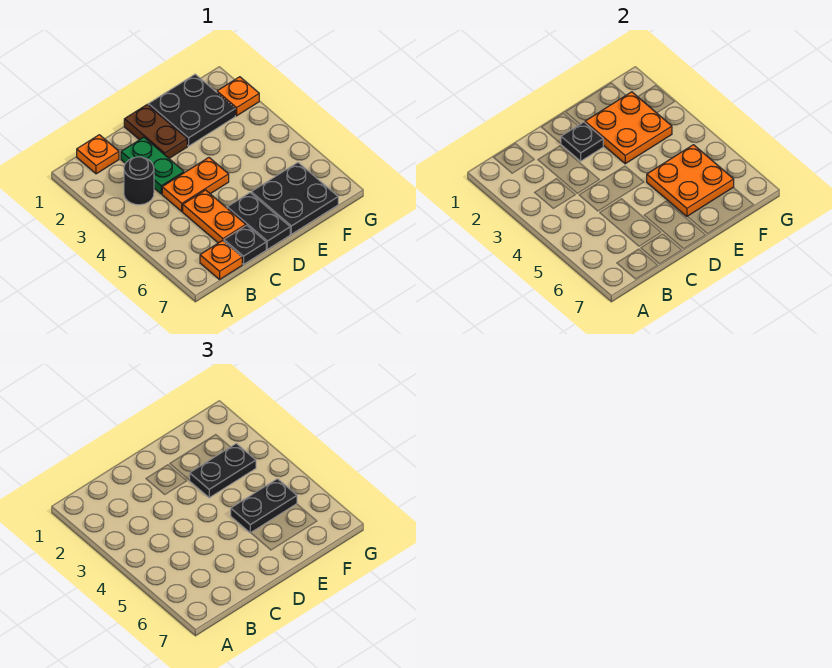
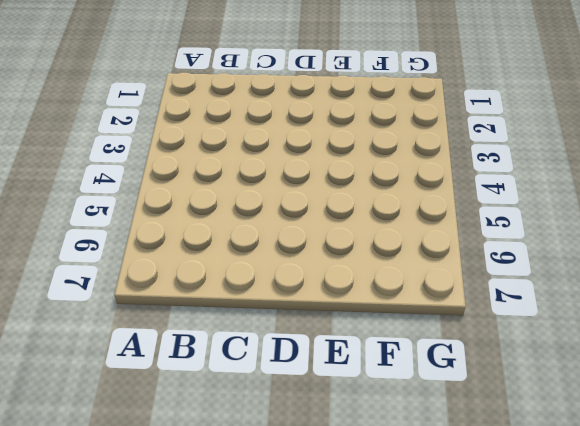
none -> orange 1x1 plate [77,135,119,174]
none -> black 1x1 round brick [124,157,154,205]
none -> orange 1x1 plate [200,240,242,279]

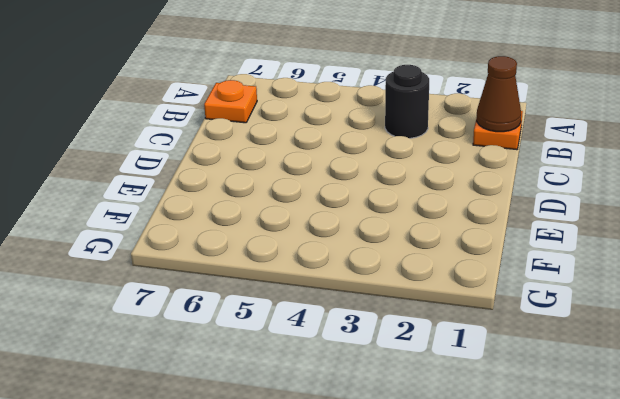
brown 1x1 cone [477,56,521,132] -> none
none -> green 1x2 plate [121,137,184,194]
none -> orange 1x2 plate [162,158,229,211]
none -> orange 1x2 plate [183,190,246,243]

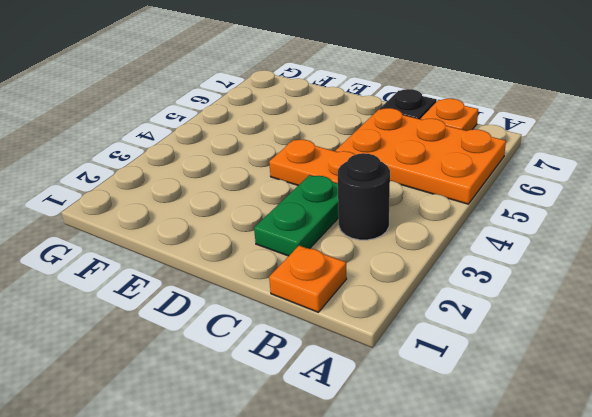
orange 2x3 plate [336,108,506,204] -> orange 1x2 plate [183,190,246,243]
none -> brown 1x2 plate [124,104,187,158]
none -> black 1x2 plate [227,193,290,249]
none -> black 2x2 plate [148,74,235,146]

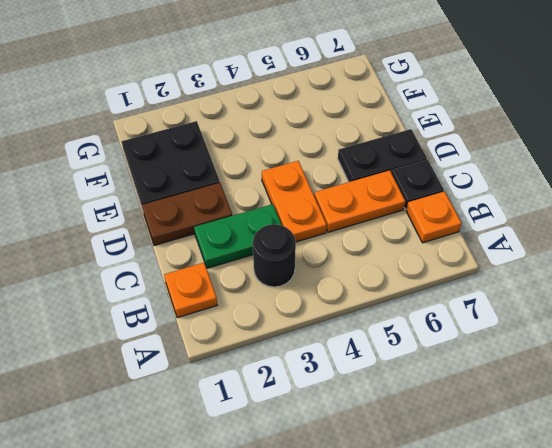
none -> black 2x2 plate [251,163,338,234]
none -> orange 1x1 plate [217,77,259,116]
none -> black 1x1 plate [561,122,603,161]

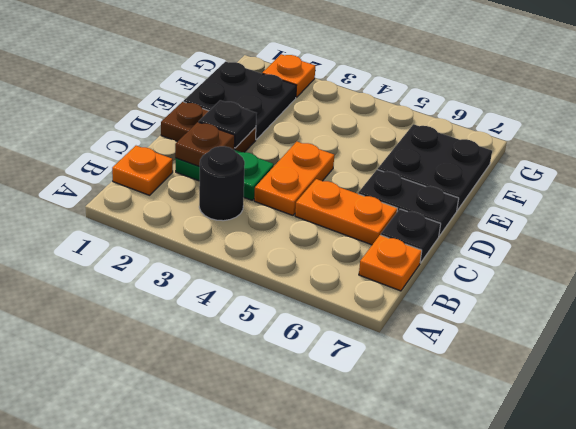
brown 1x1 plate [175,122,235,167] -> none
none -> orange 2x2 plate [585,92,672,164]
none -> orange 2x2 plate [647,145,734,216]
none -> black 1x2 plate [189,443,256,498]

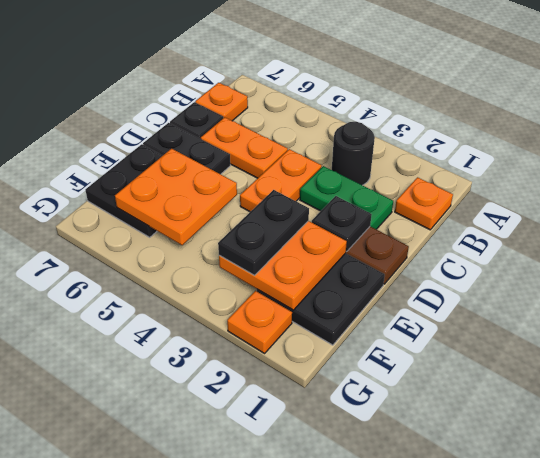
none -> black 1x2 plate [231,479,297,533]

